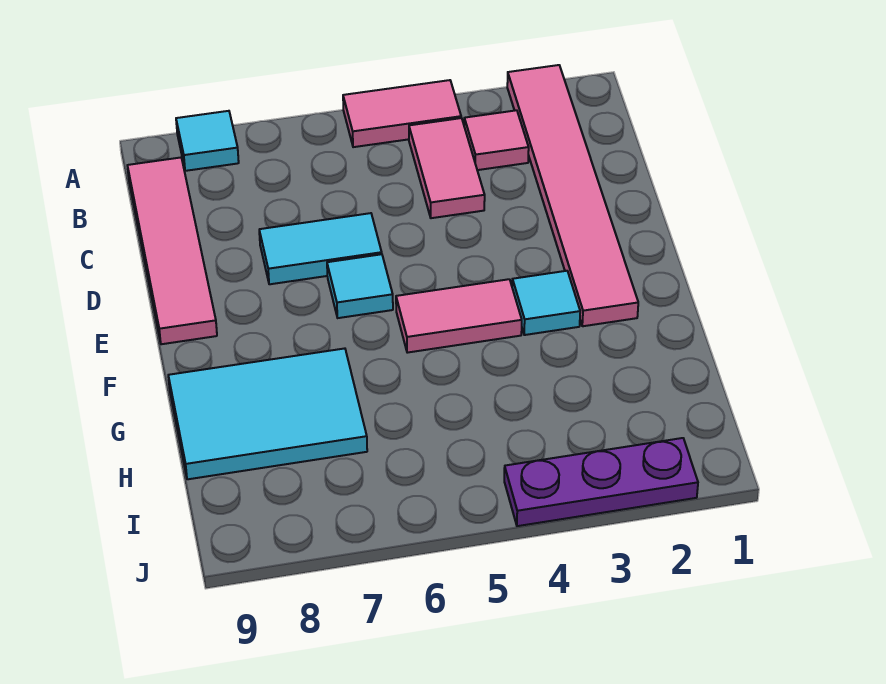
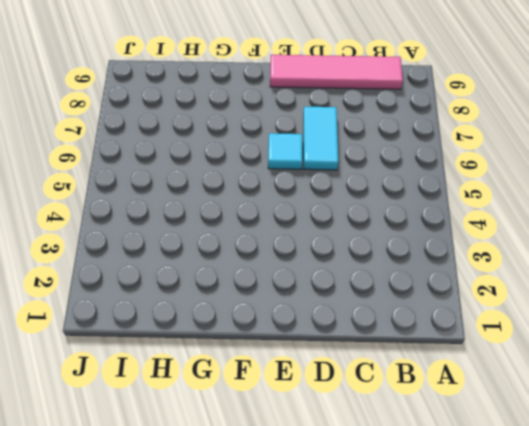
none -> pink 1x6 tile [507,65,638,326]
none -> pink 1x2 tile [343,80,461,147]
none -> cyan 1x1 tile [176,111,239,171]

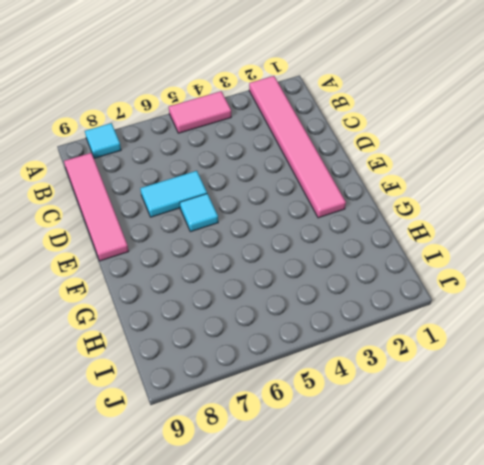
none -> pink 1x1 tile [464,110,529,170]
none -> pink 1x2 tile [409,118,485,218]
none -> cyan 1x1 tile [512,271,580,335]

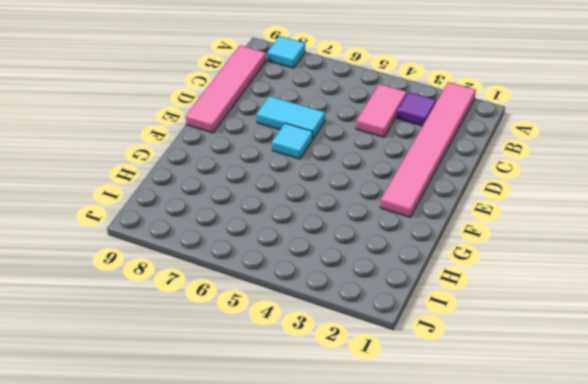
purple 1x1 tile [397,92,436,126] -> pink 1x1 tile [464,110,529,170]
none -> pink 1x2 tile [343,80,461,147]
none -> cyan 1x1 tile [512,271,580,335]
none -> pink 1x2 tile [396,279,522,353]

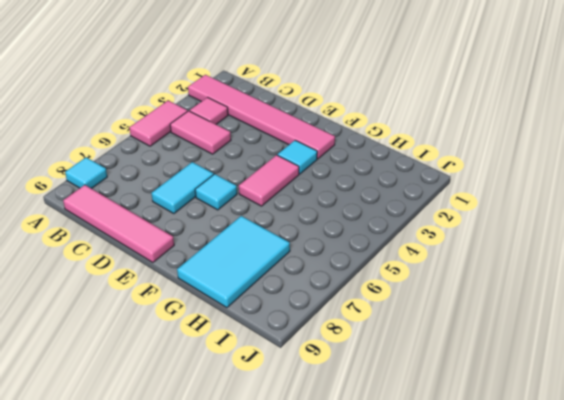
none -> purple 1x3 plate [504,438,698,526]

